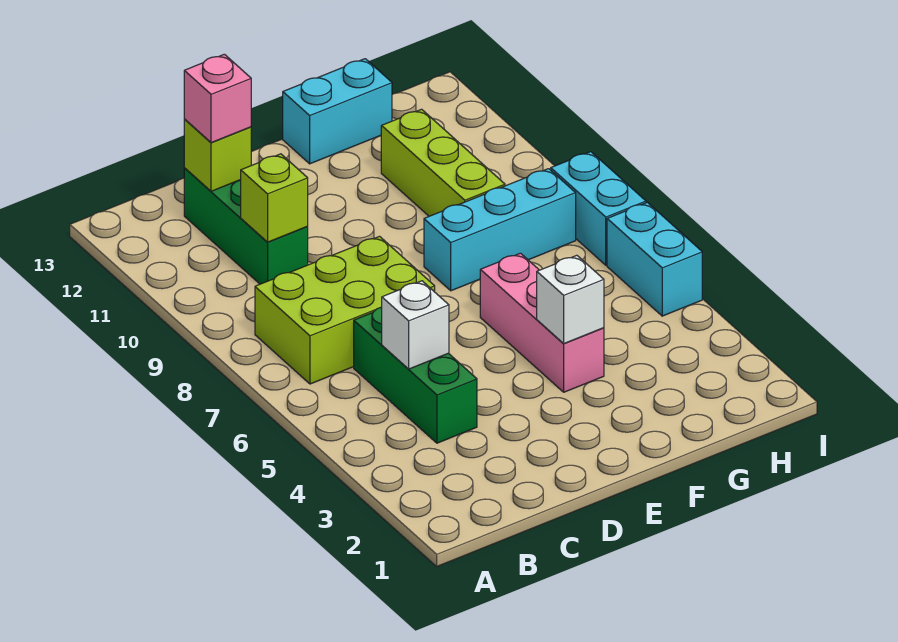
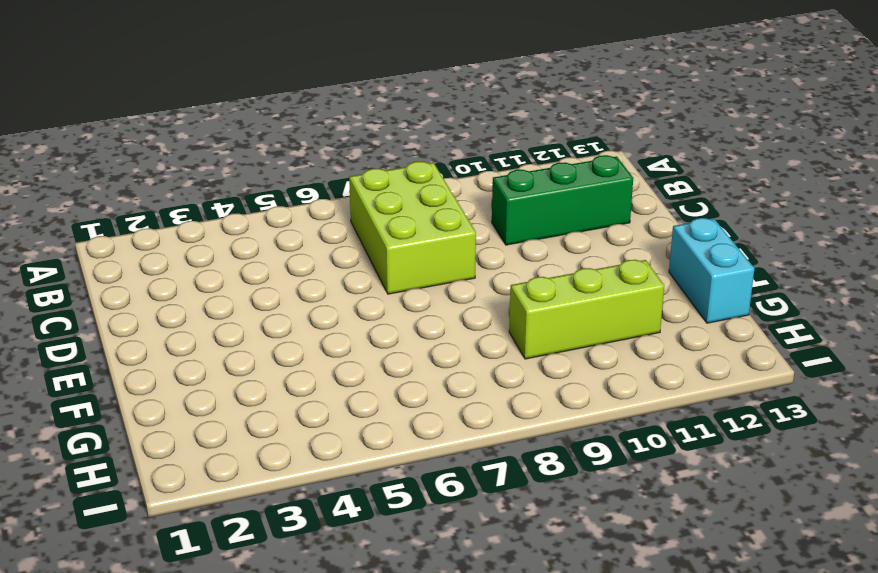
none -> green 1x3 brick [354,307,477,443]
none -> pink 1x3 brick [480,253,604,392]
none -> cyan 1x3 brick [424,169,576,291]

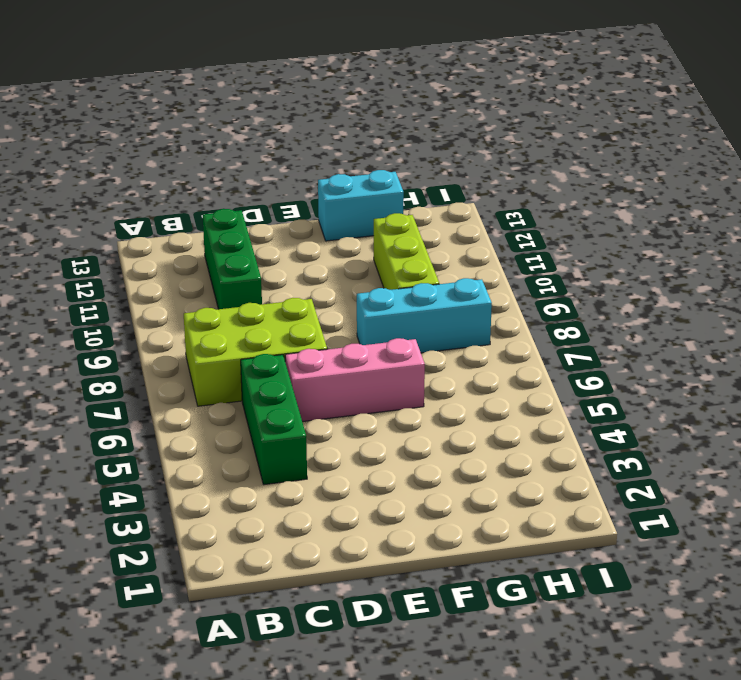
pink 1x3 brick [285,338,425,422] -> pink 1x3 brick turned to [480,253,604,392]
none -> cyan 1x2 brick [607,202,702,316]
none -> cyan 1x2 brick [551,152,646,265]
none -> white 1x1 brick [382,281,449,369]

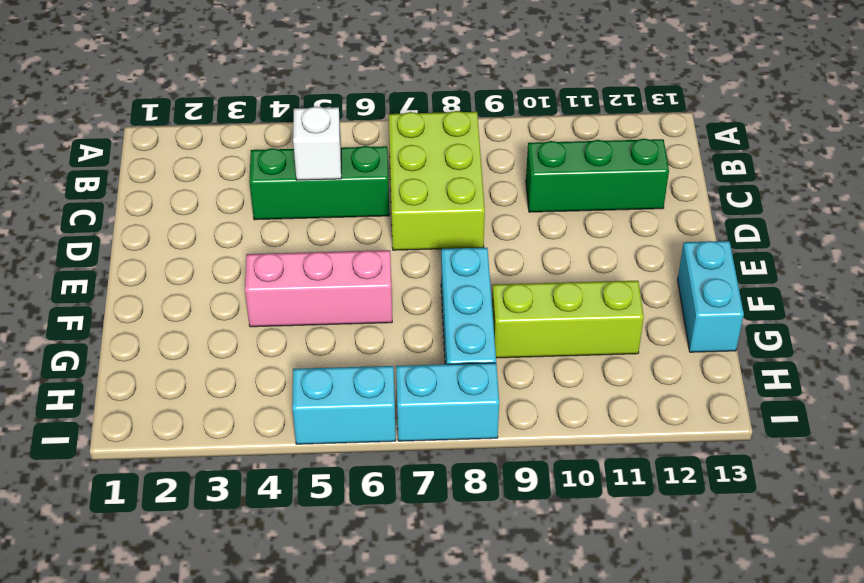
none -> lime 1x1 brick [241,154,308,242]
none -> lime 1x1 brick [184,119,251,191]
none -> white 1x1 brick [537,255,604,343]

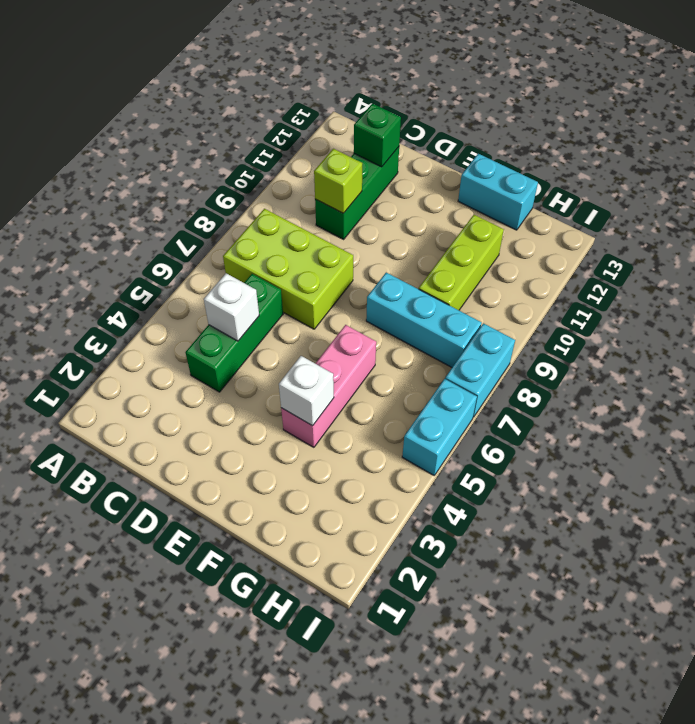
green 1x1 brick [354,104,401,167] -> lime 1x1 brick [184,119,251,191]
none -> pink 1x1 brick [184,54,251,143]

